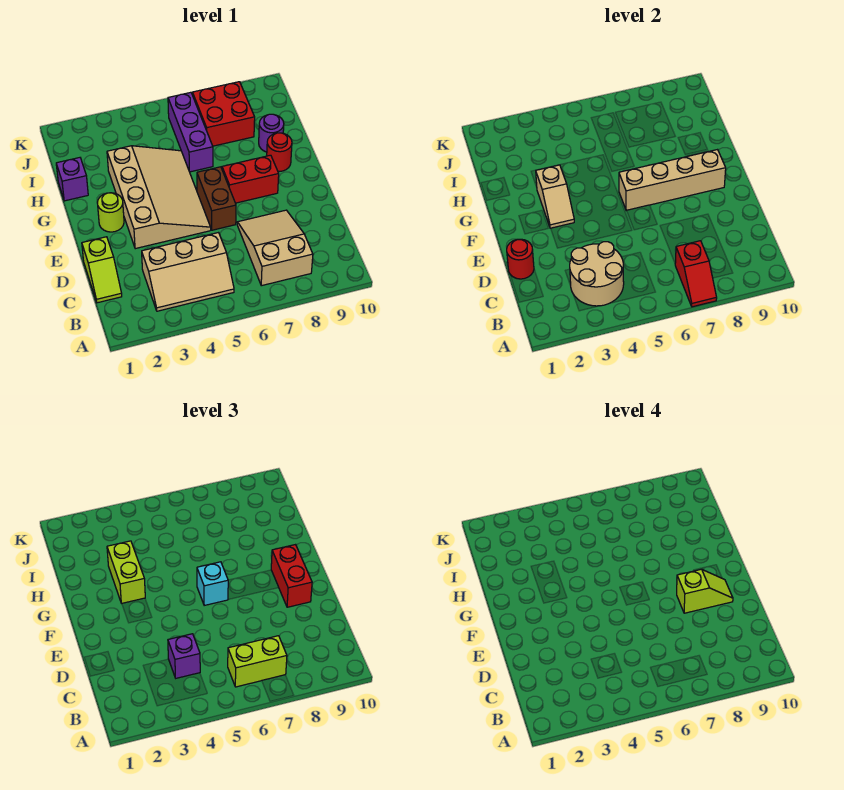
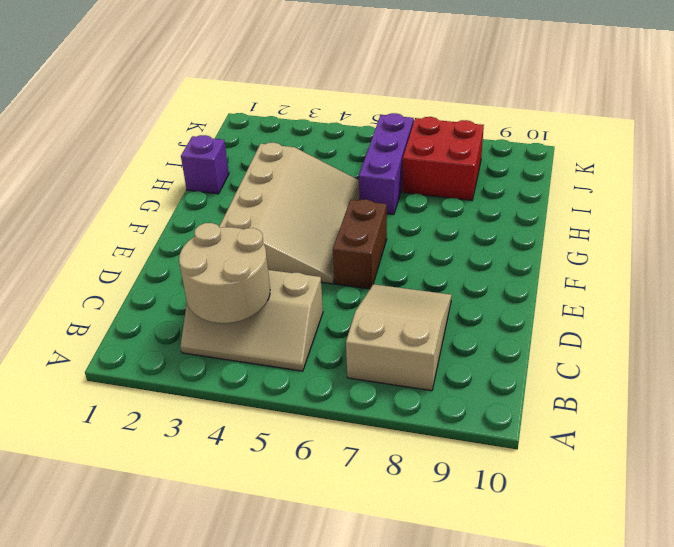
none -> lime 1x2 slope [82,237,122,303]
none -> lime 1x1 round brick [97,193,124,232]
none -> red 1x2 brick [222,155,279,203]

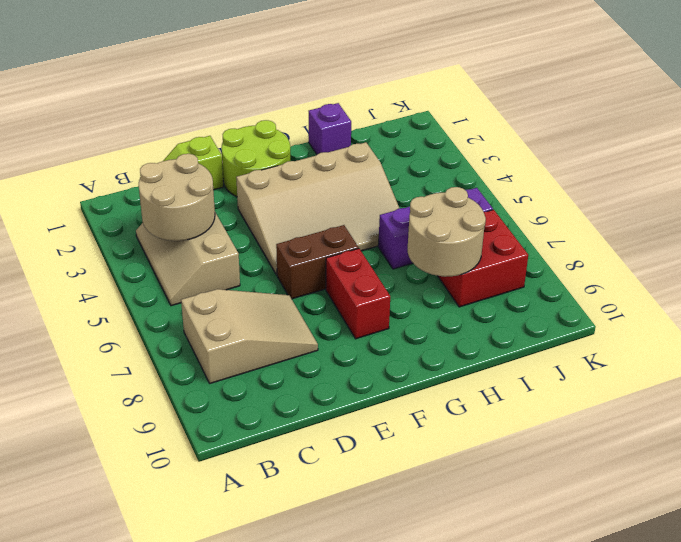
lime 2x2 round brick [222,120,290,197] -> lime 1x1 round brick [97,193,124,232]
tan 2x2 round brick [408,187,486,277] -> none
none -> red 1x1 round brick [267,133,292,172]
none -> purple 1x1 round brick [259,114,284,152]
none -> red 1x2 slope [675,241,717,307]

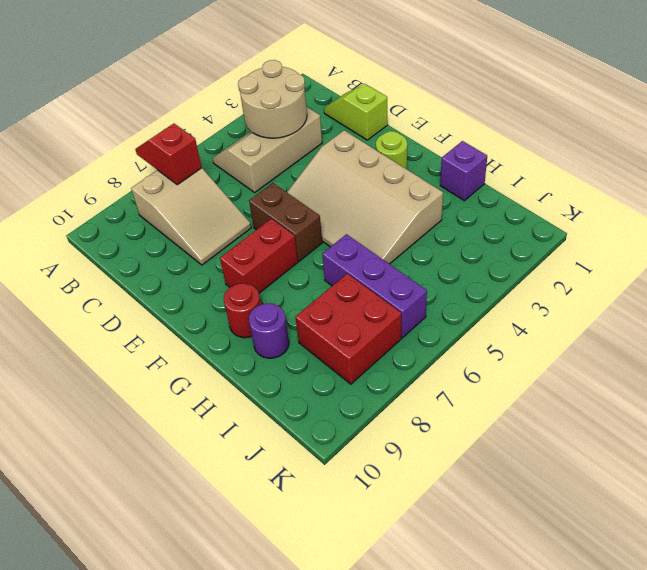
none -> red 1x1 round brick [507,239,534,279]
none -> tan 1x2 slope [536,165,574,228]
none -> tan 1x4 brick [619,150,726,211]

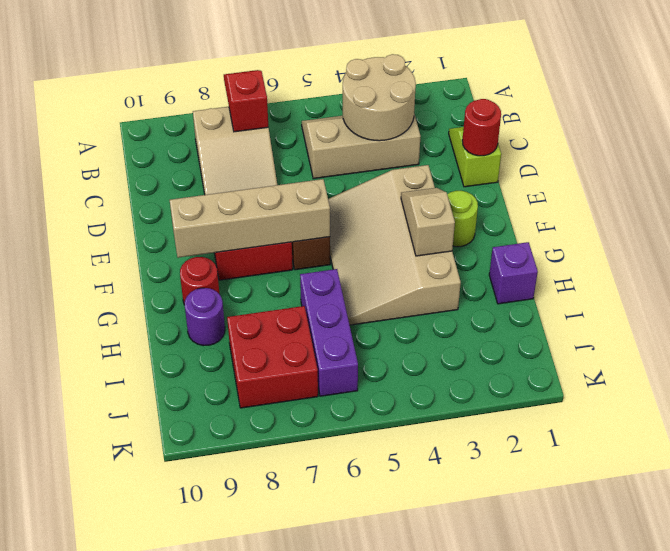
none -> lime 1x2 brick [228,636,287,687]
none -> purple 1x1 brick [168,634,200,678]
none -> red 1x2 brick [271,545,312,607]

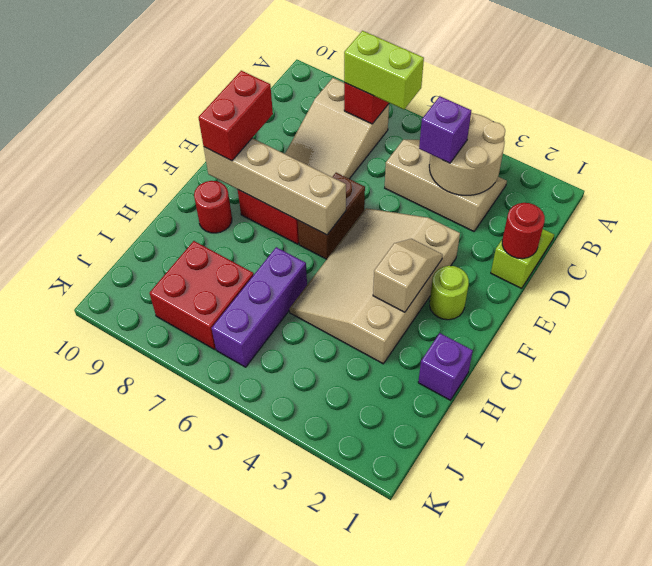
none -> purple 1x1 round brick [259,114,284,152]
none -> cyan 1x1 brick [197,562,228,605]
none -> lime 1x2 brick [107,541,145,603]

